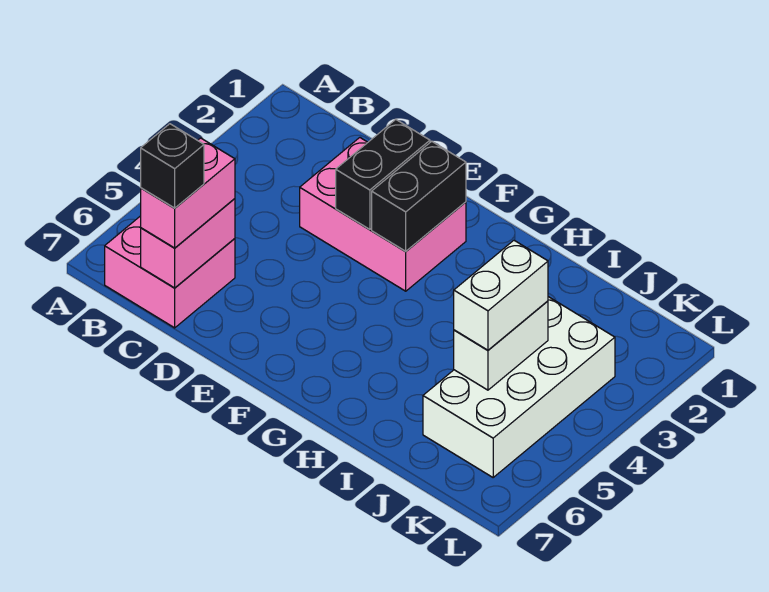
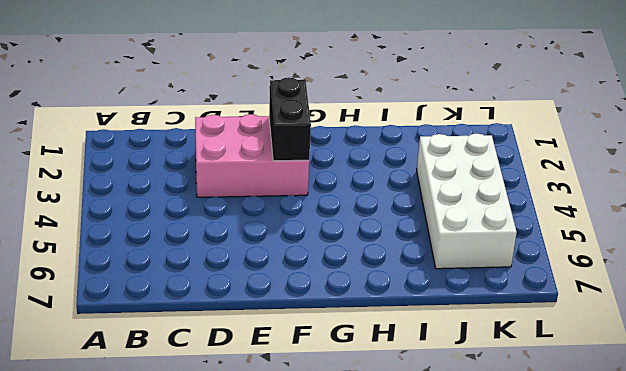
none -> pink 2x2 brick [105,216,235,328]
none -> pink 1x2 brick [141,199,235,288]

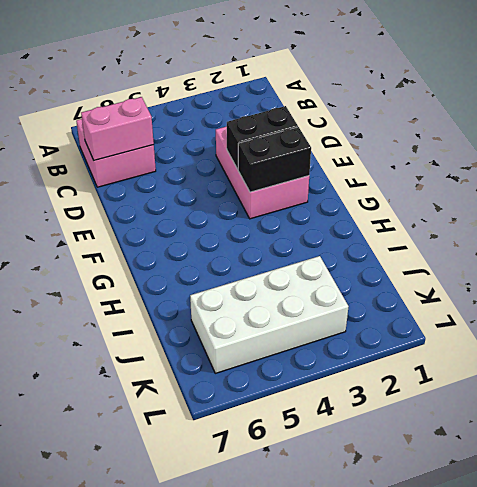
none -> white 1x2 brick [454,301,548,390]
none -> pink 1x2 brick [141,138,235,248]

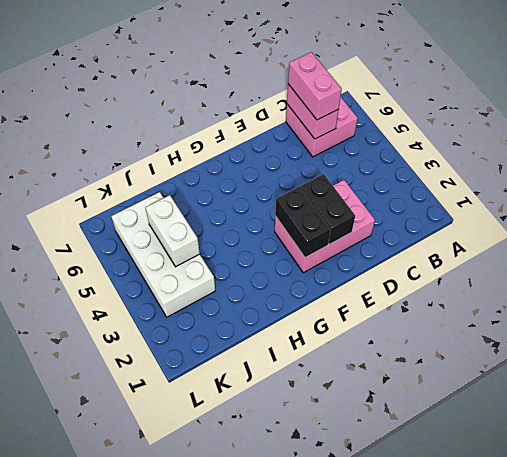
none -> white 1x2 brick [454,241,548,350]
none -> black 1x1 brick [141,124,204,208]

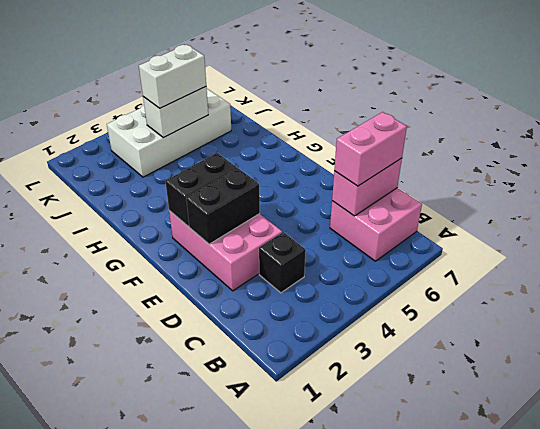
black 1x1 brick [259,232,306,293] -> black 1x1 brick moved to [141,124,204,208]

